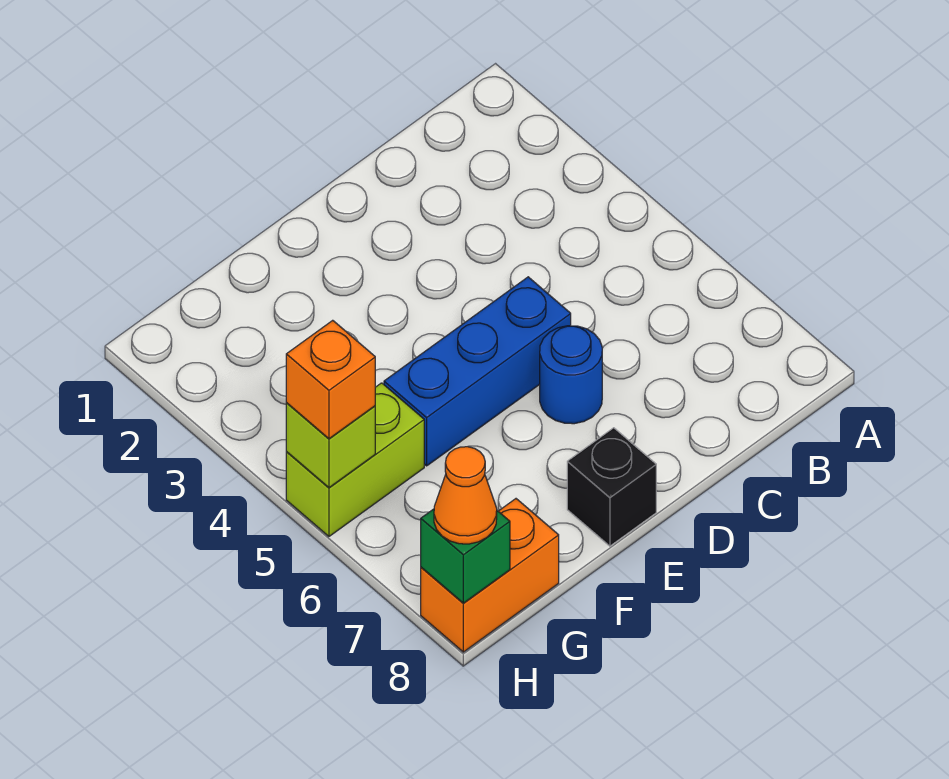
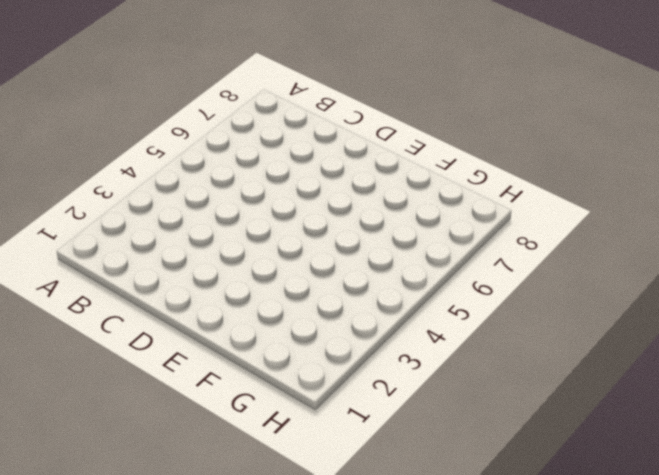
none -> blue 1x3 brick [384,277,571,466]
none -> blue 1x1 round brick [540,326,602,424]

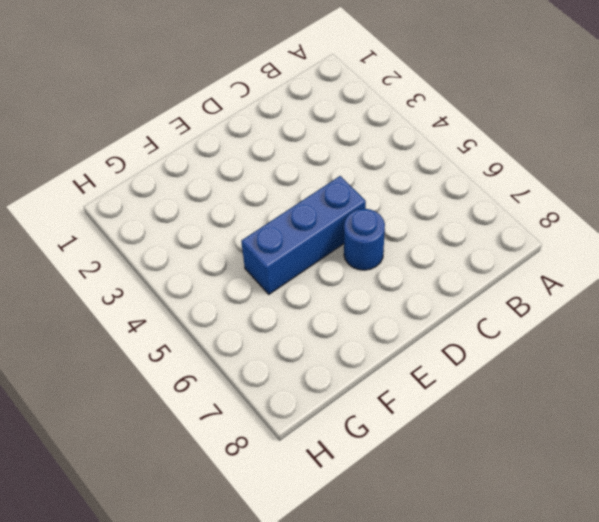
none -> black 1x1 brick [567,428,656,546]
none -> lime 1x2 brick [286,383,424,536]

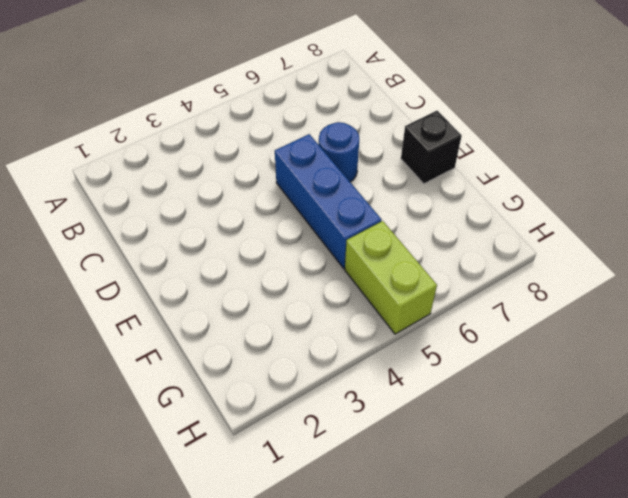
none -> orange 1x2 brick [421,499,559,652]
none -> lime 1x1 brick [286,403,375,488]

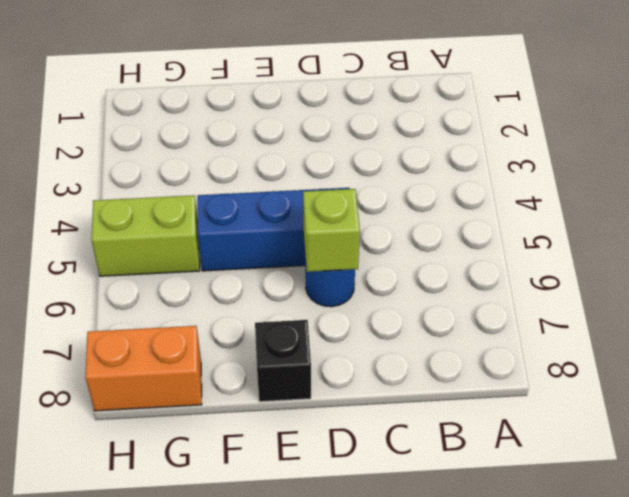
lime 1x1 brick [303,189,360,272] -> lime 1x1 brick moved to [286,403,375,488]
none -> green 1x1 brick [421,509,510,603]
none -> orange 1x1 brick [286,320,375,439]

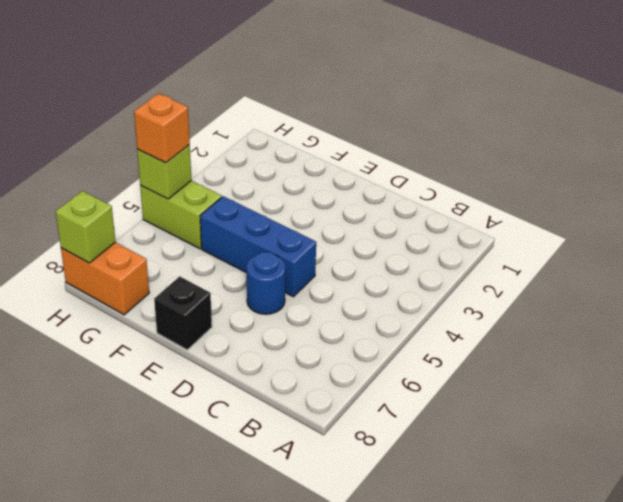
lime 1x1 brick [56,191,115,263] -> green 1x1 brick [421,509,510,603]
none -> orange 1x1 cone [434,447,497,544]

